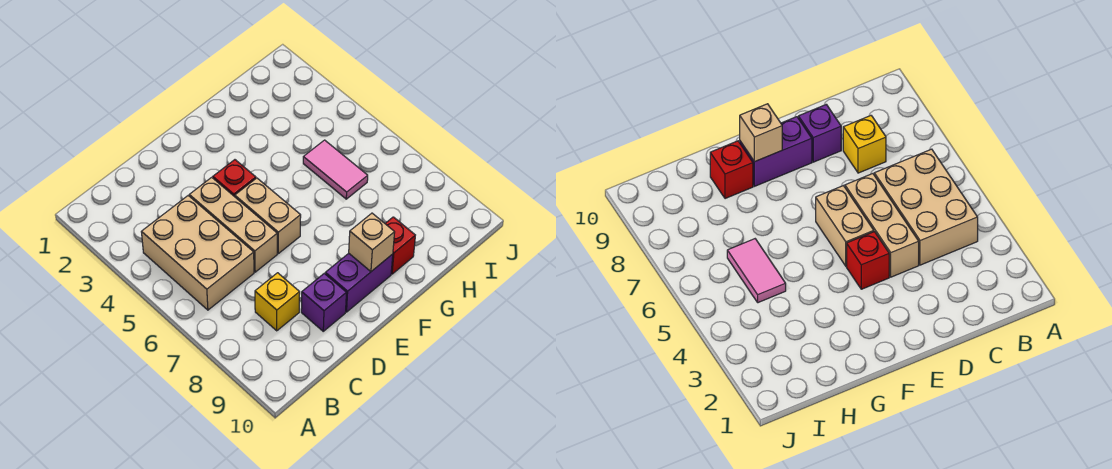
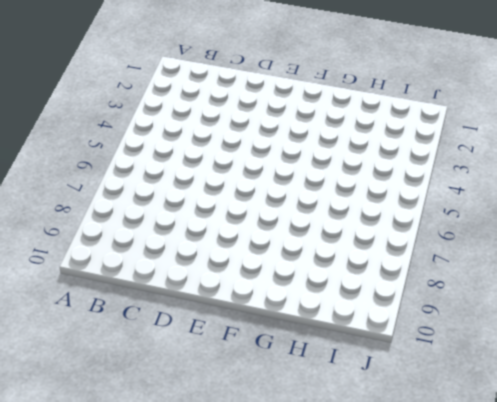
none -> tan 2x3 brick [142,196,254,310]
none -> yellow 1x1 brick [255,273,300,331]

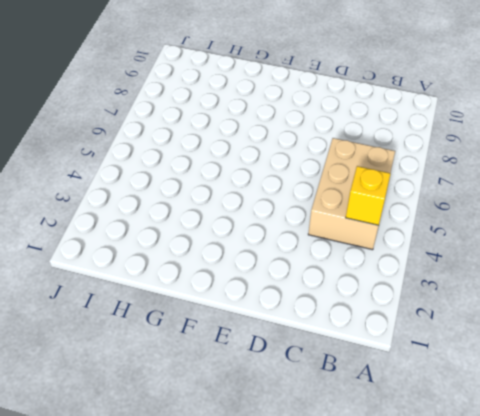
yellow 1x1 brick [346,166,391,225] -> yellow 1x1 brick moved to [255,273,300,331]
none -> tan 1x3 brick [189,177,277,272]
none -> purple 1x1 brick [301,273,346,331]

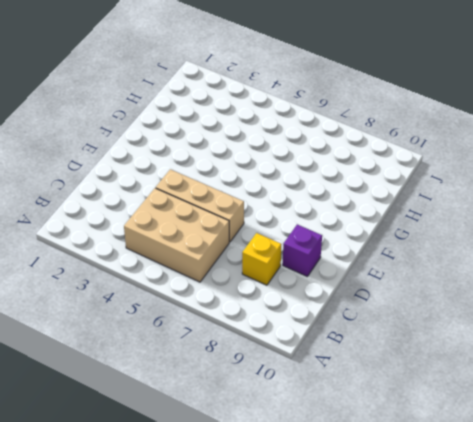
none -> red 1x1 brick [213,160,256,197]
none -> tan 1x2 brick [235,178,301,254]

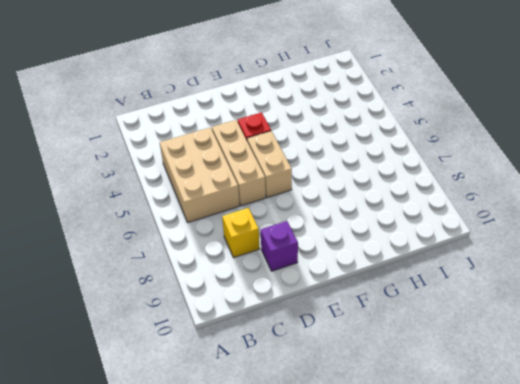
none -> purple 1x2 brick [325,253,393,312]
none -> red 1x1 brick [385,217,415,274]

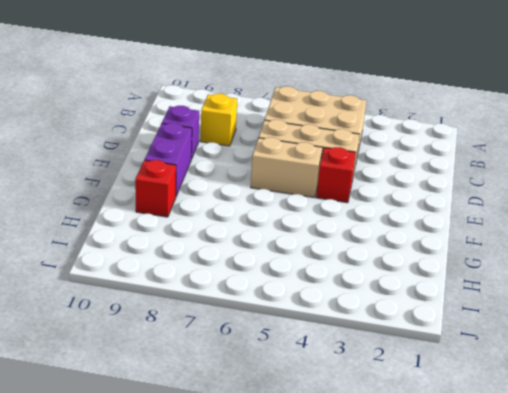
none -> pink 1x2 tile [303,140,368,199]
none -> tan 1x1 brick [349,213,395,271]

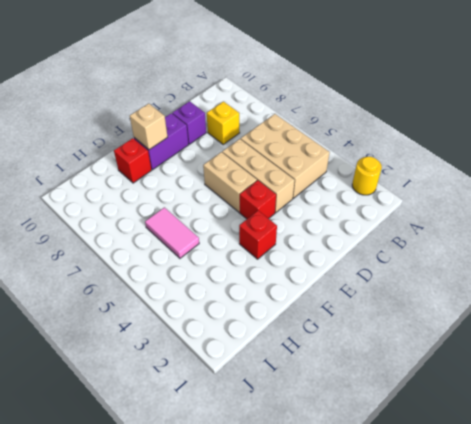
yellow 1x1 round brick [352,157,382,195] -> none
red 1x1 brick [239,211,277,259] -> none

